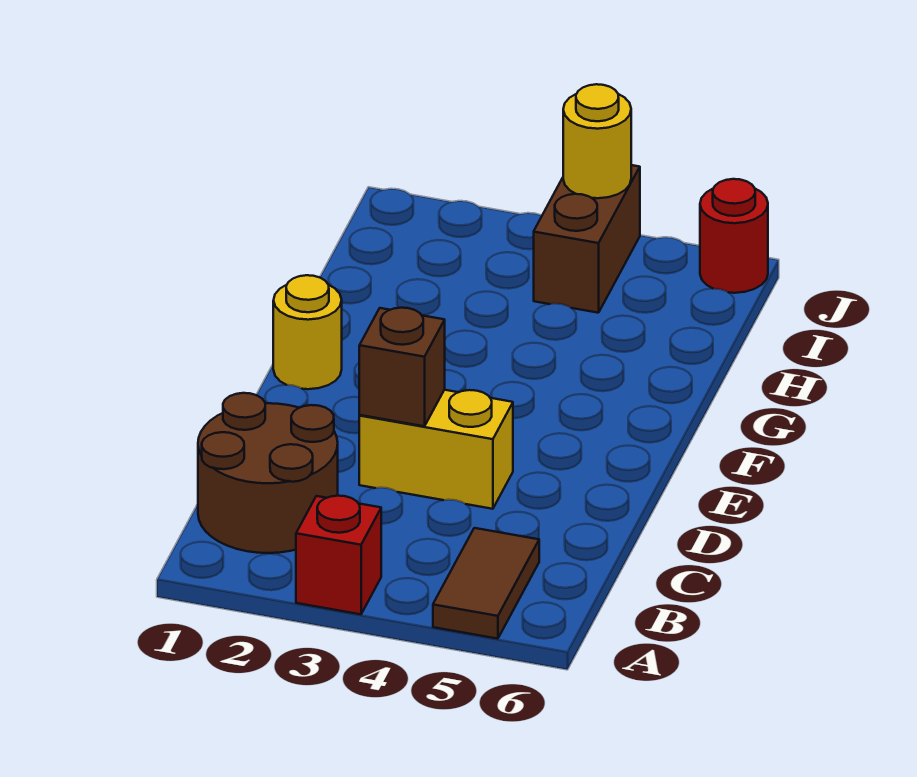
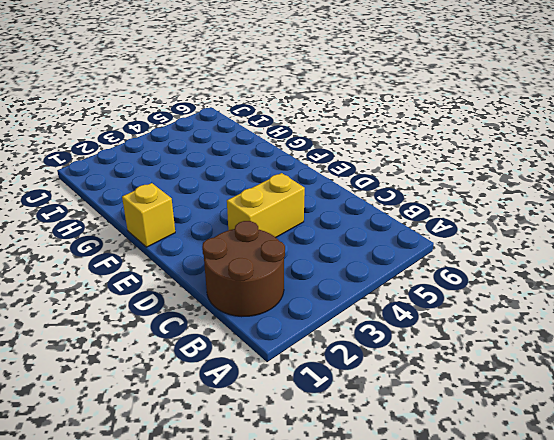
yellow 1x1 brick [122,183,175,247] -> yellow 1x1 round brick [273,275,342,389]
none -> red 1x1 brick [296,496,381,614]
none -> brown 1x2 tile [433,528,539,639]

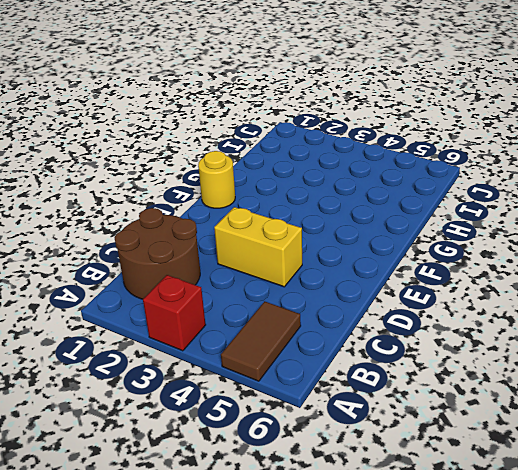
none -> brown 1x2 brick [534,165,640,313]
none -> red 1x1 round brick [700,179,768,293]

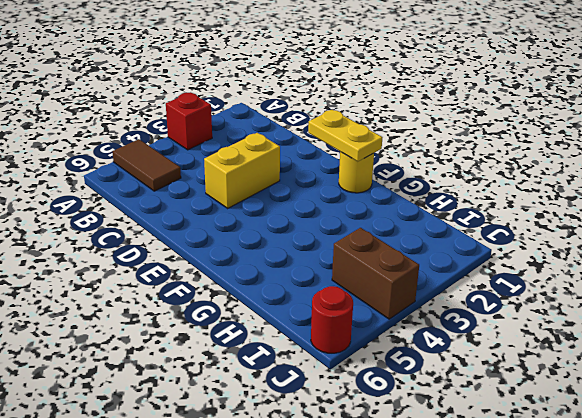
yellow 1x2 plate [308,110,383,162] -> none
none -> brown 2x2 round brick [198,393,338,553]
none -> brown 1x1 brick [359,308,445,426]

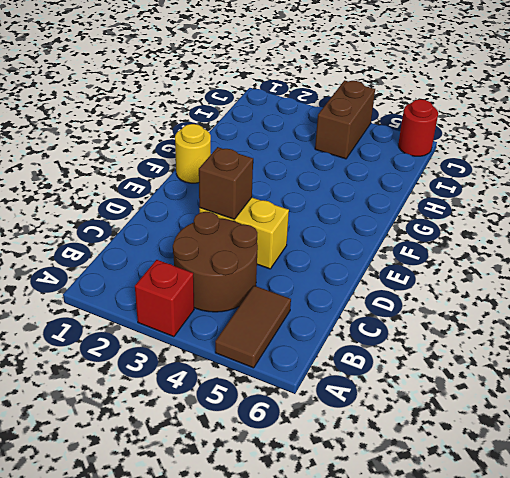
brown 2x2 round brick [173,212,258,312] -> brown 2x2 round brick moved to [198,393,338,553]
none -> yellow 1x1 round brick [563,84,631,198]

